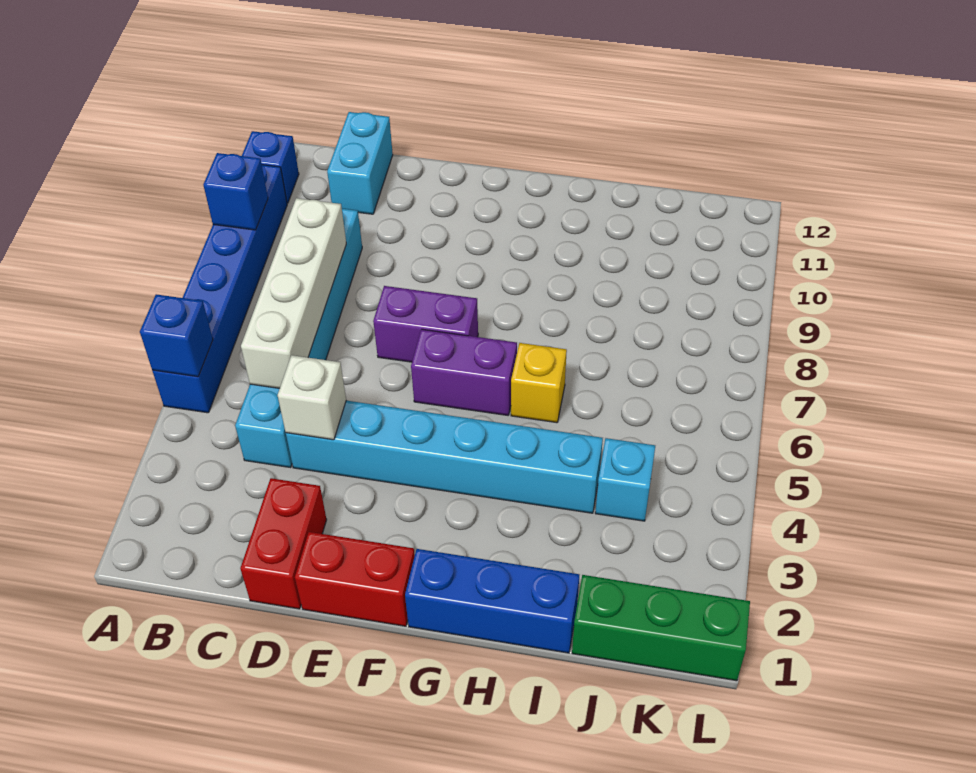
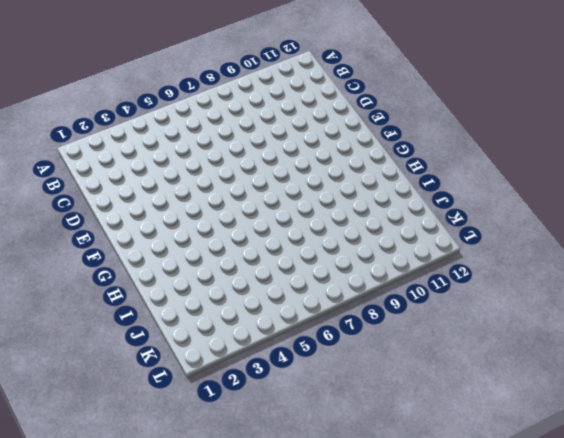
none -> blue 1x6 brick [152,165,287,413]
none -> blue 1x1 brick [242,131,299,203]
none -> cyan 1x6 brick [235,208,362,467]

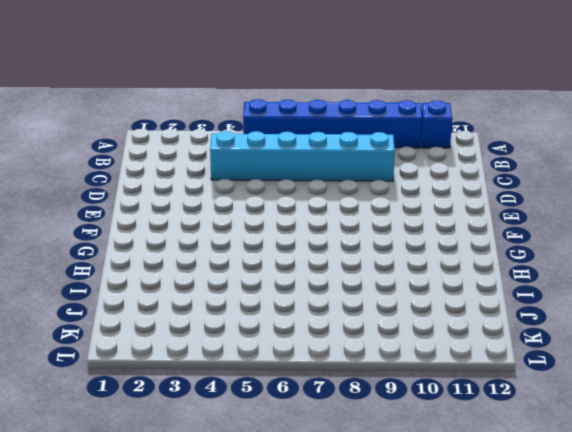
none -> cyan 1x2 brick [327,112,393,214]
none -> red 1x2 brick [240,478,327,609]
none -> cyan 1x6 brick [286,401,603,513]

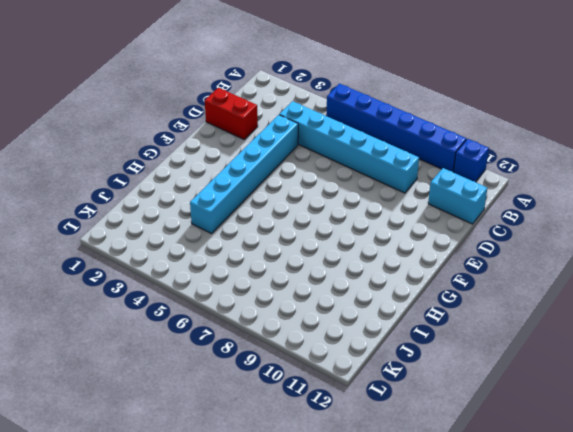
none -> red 1x2 brick [295,532,415,626]
none -> purple 1x2 brick [373,286,478,362]
none -> purple 1x2 brick [411,329,517,415]

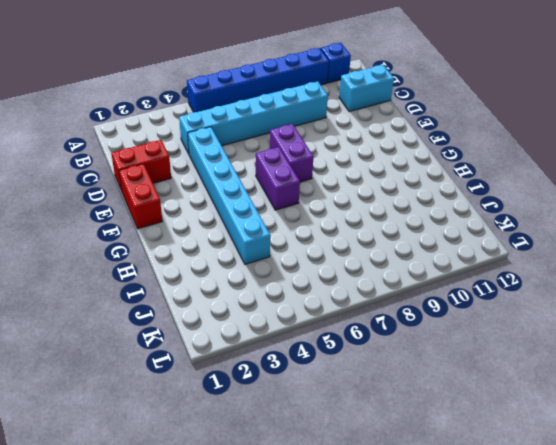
none -> blue 1x3 brick [405,549,579,653]
none -> yellow 1x1 brick [511,343,567,423]
none -> green 1x3 brick [572,575,750,681]

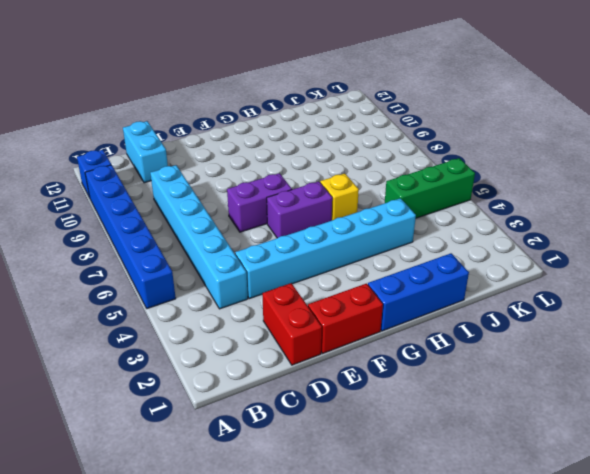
green 1x3 brick [385,158,475,218] -> green 1x3 brick moved to [572,575,750,681]
none -> cyan 1x1 brick [595,438,655,521]
none -> blue 1x1 brick [140,294,213,377]
none -> blue 1x1 brick [203,153,268,230]

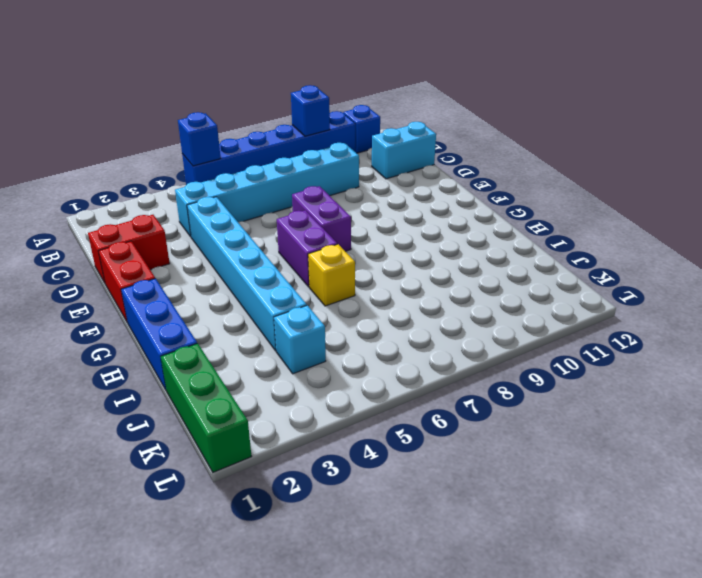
none -> white 1x4 brick [241,198,346,388]
none -> white 1x1 brick [278,355,346,440]

